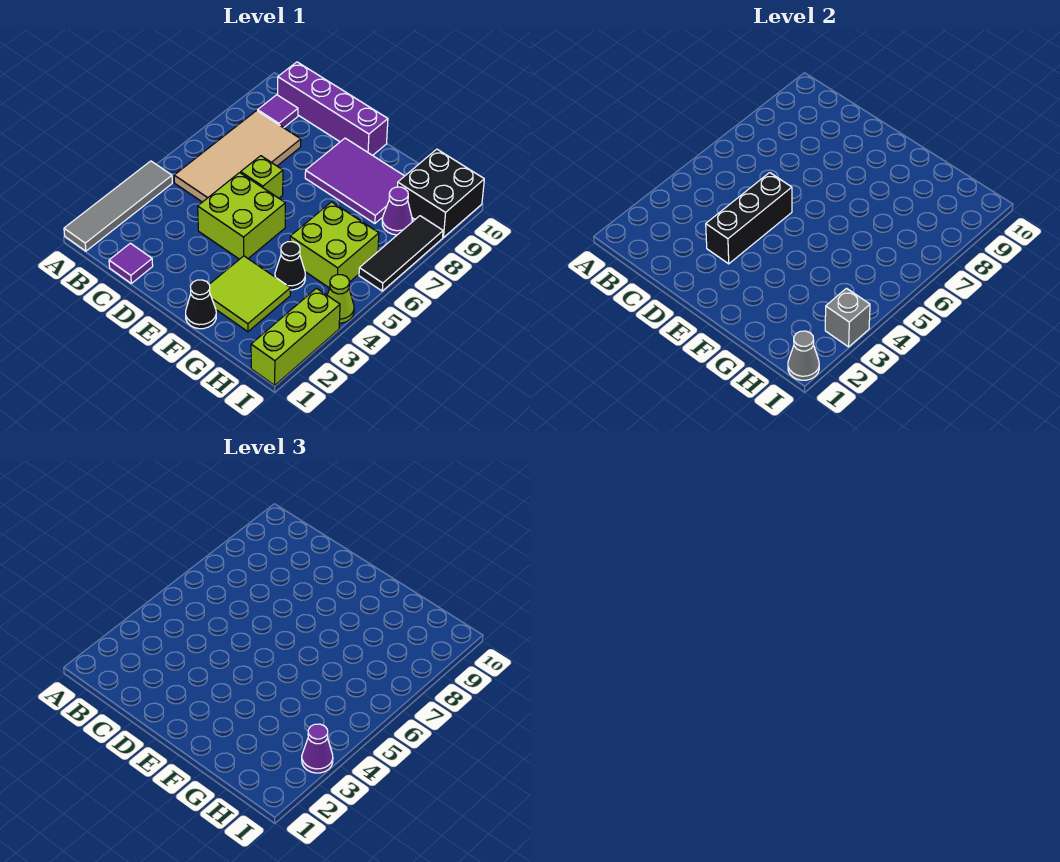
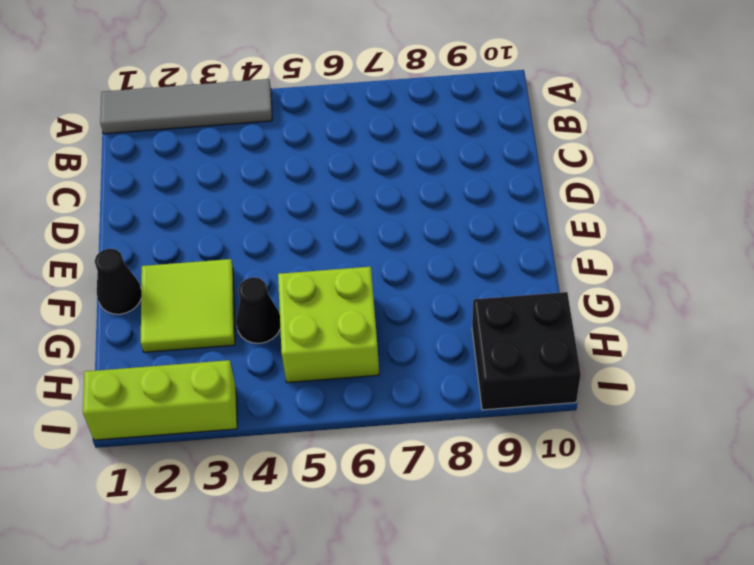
none -> tan 2x4 tile [174,111,301,202]
none -> purple 1x1 tile [258,95,298,128]
none -> purple 1x4 brick [278,62,388,155]

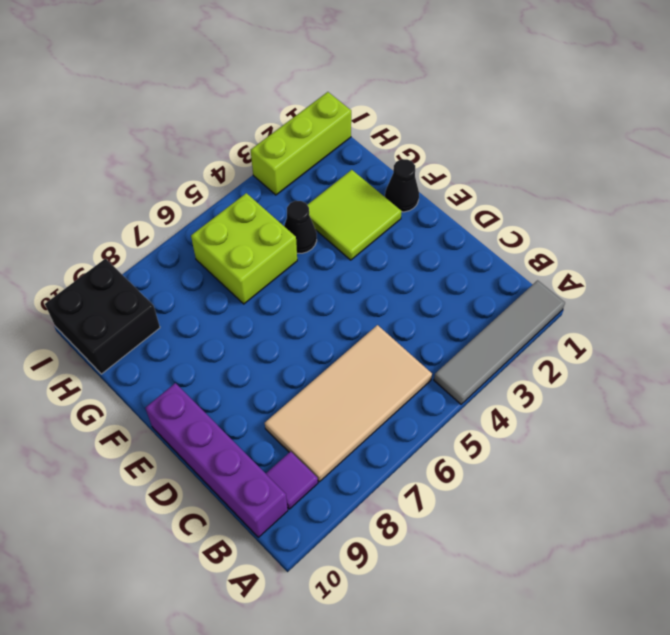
none -> purple 1x1 tile [109,243,153,283]
none -> lime 2x2 brick [198,173,285,259]
none -> lime 1x1 brick [241,156,283,198]

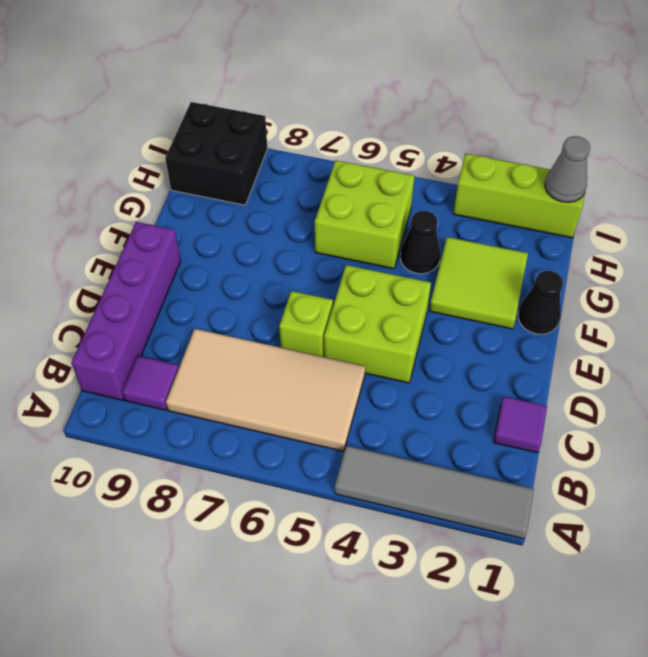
none -> purple 2x3 tile [305,138,404,224]
none -> purple 1x1 cone [382,187,412,235]
none -> lime 1x1 cone [327,275,354,323]

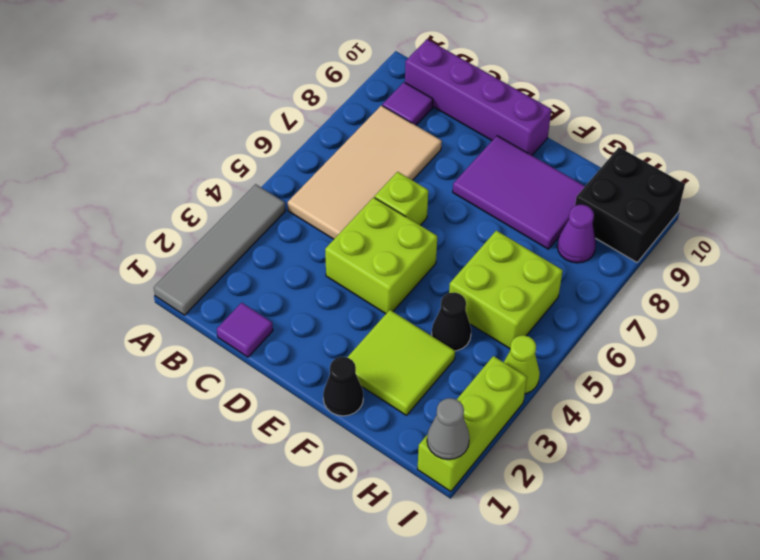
none -> black 1x3 tile [359,216,443,291]
none -> black 1x3 brick [706,173,792,264]
none -> grey 1x1 brick [825,288,870,347]

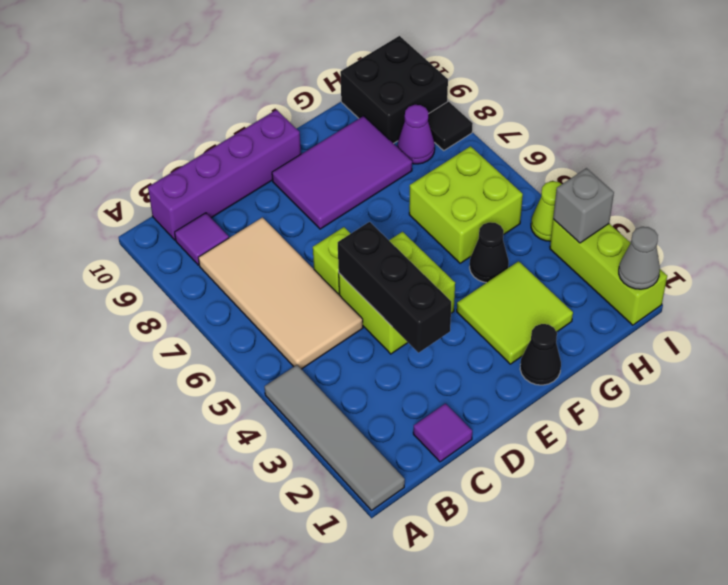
black 1x1 tile [428,102,473,150] -> black 1x3 tile [359,216,443,291]
none -> purple 1x1 cone [302,724,333,773]

